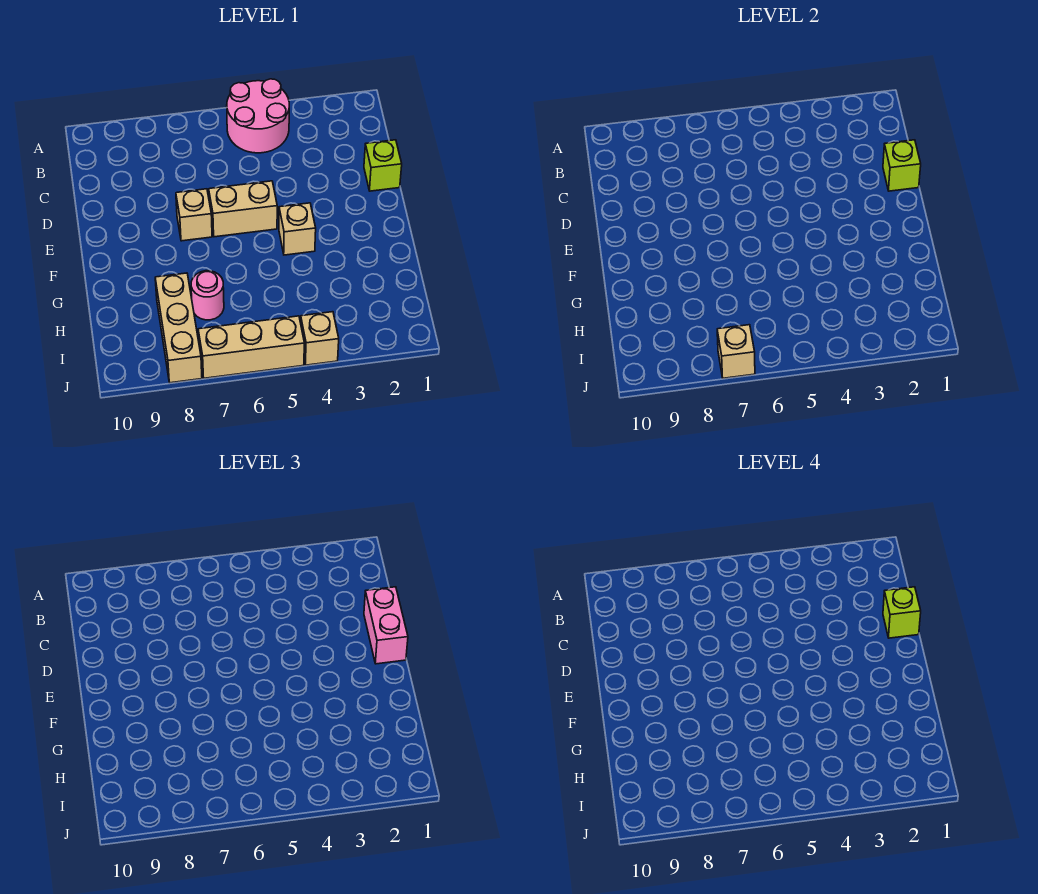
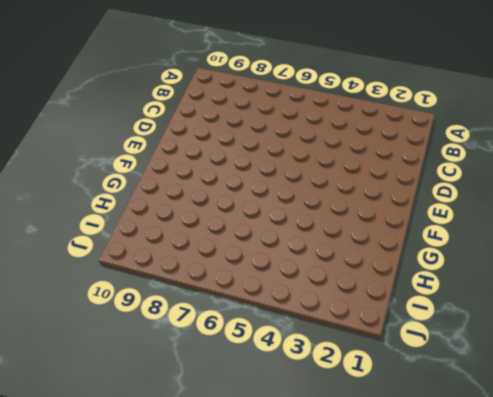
none -> pink 2x2 round brick [227,79,289,153]
none -> lime 1x1 brick [364,140,402,191]
none -> tan 1x2 brick [209,181,277,237]

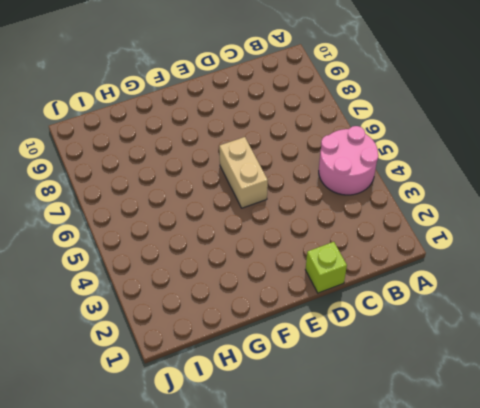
none -> tan 1x1 brick [176,189,212,241]
none -> tan 1x1 brick [279,203,316,255]
none -> pink 1x1 round brick [191,271,224,320]

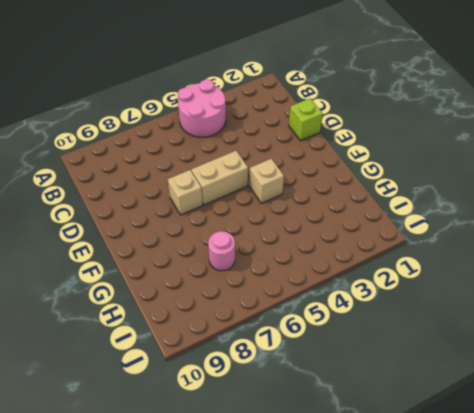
none -> tan 1x3 brick [155,273,202,383]
none -> tan 1x1 brick [301,312,339,365]
none -> tan 1x3 brick [198,316,304,378]

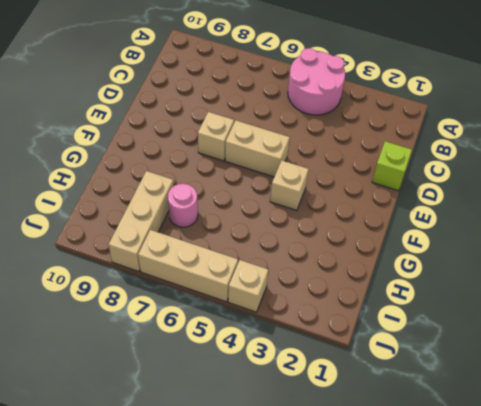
none -> lime 1x1 brick [883,140,921,191]
none -> tan 1x1 brick [717,325,755,378]
none -> pink 1x2 brick [364,587,408,664]

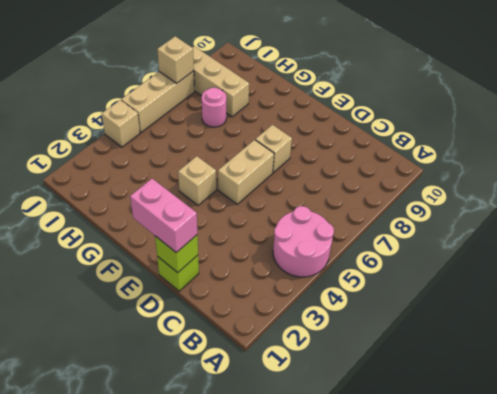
none -> lime 1x1 brick [883,587,921,638]

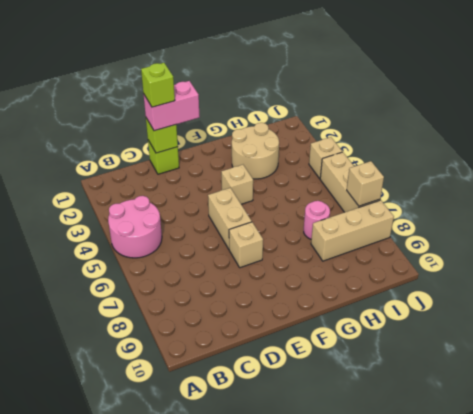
tan 2x2 round brick [232,123,279,179] -> none

